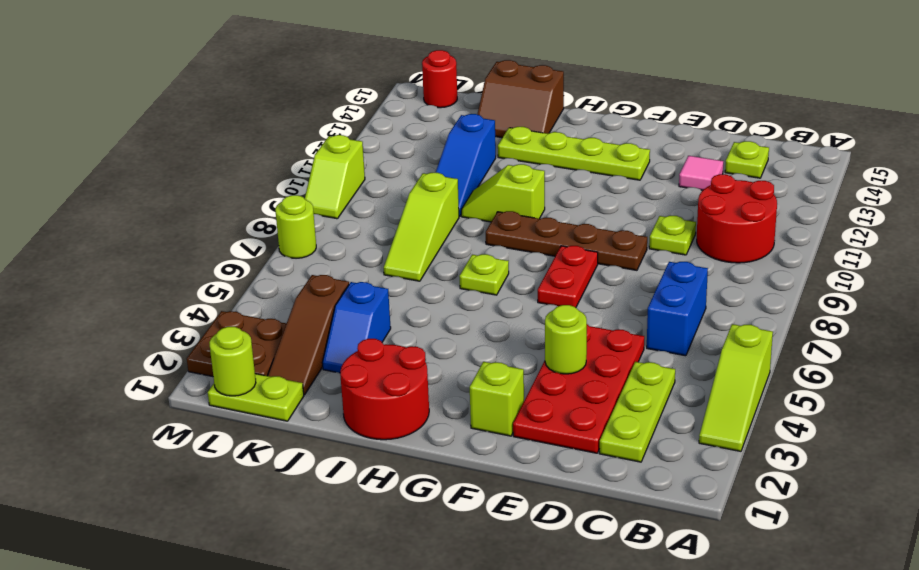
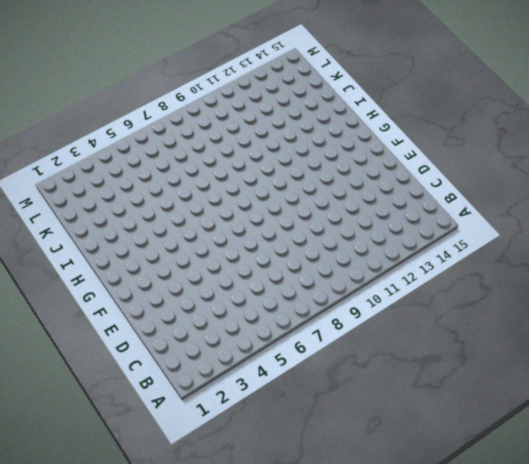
none -> lime 1x3 slope [699,324,773,451]
none -> red 2x2 round brick [697,174,777,263]
none -> lime 1x3 plate [599,362,675,462]

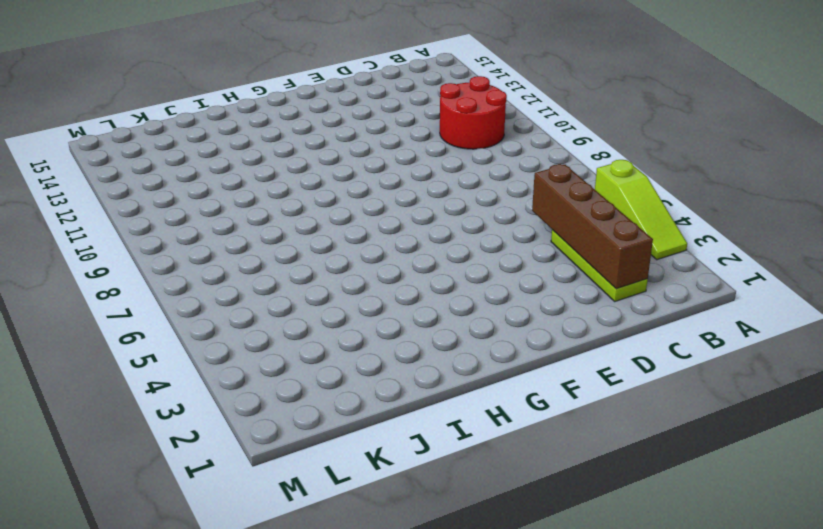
brown 1x4 brick [532,164,653,289] -> none
none -> blue 1x2 brick [647,262,708,356]
none -> lime 1x1 plate [725,141,769,178]
none -> red 2x4 plate [513,324,644,453]

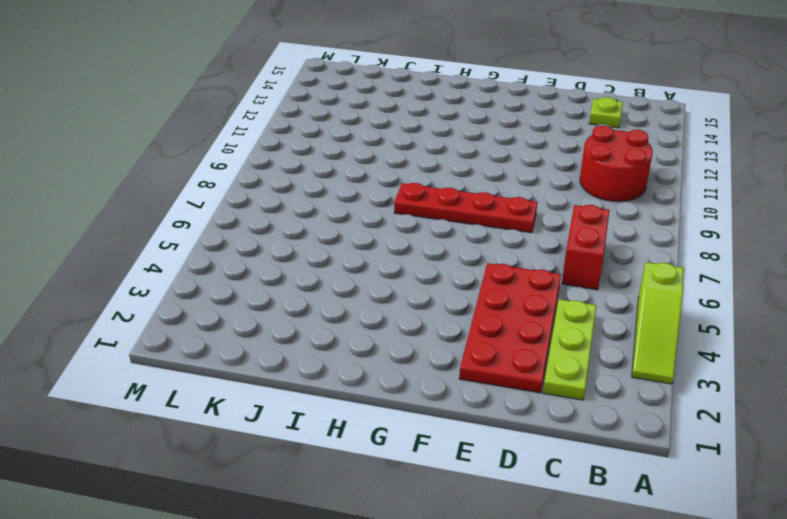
red 1x2 brick [562,205,610,290] -> blue 1x2 brick [647,262,708,356]
red 1x4 plate [394,183,537,233] -> red 1x2 plate [538,246,598,307]
none -> lime 1x1 plate [649,216,696,255]
none -> pink 1x1 tile [679,156,723,190]
none -> brown 1x4 plate [486,211,647,270]

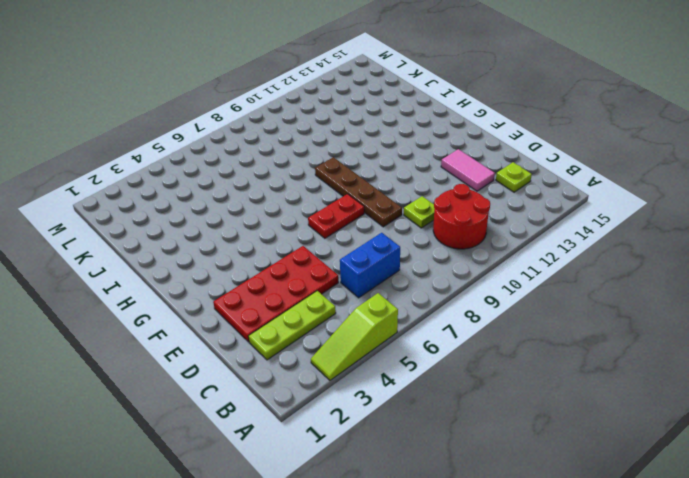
pink 1x2 tile [441,149,495,191] -> pink 1x1 tile [679,156,723,190]
none -> lime 1x1 brick [470,362,524,436]
none -> lime 1x4 plate [498,127,650,180]
none -> red 2x2 round brick [340,339,429,440]

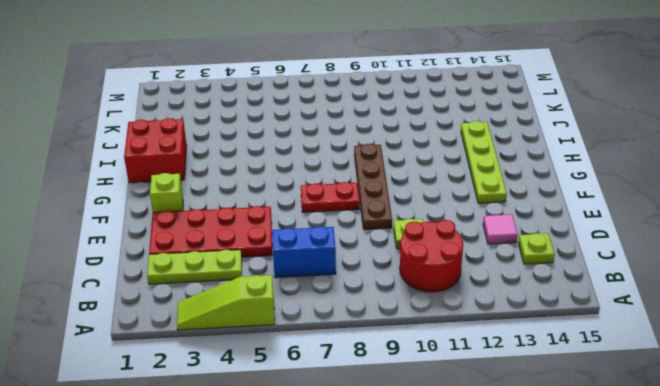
red 2x2 brick [124,118,187,183] -> red 2x2 round brick [340,339,429,440]
none -> lime 1x1 plate [460,254,509,295]
none -> lime 1x2 slope [461,164,545,222]
none -> brown 2x2 slope [477,60,564,138]

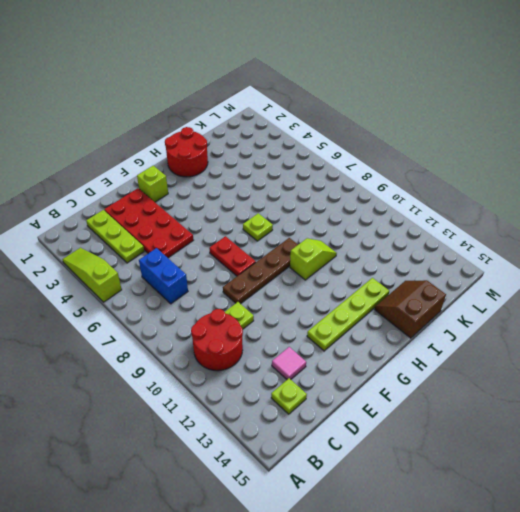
none -> blue 1x2 slope [322,282,391,373]
none -> lime 1x3 slope [384,173,459,281]
none -> blue 1x3 slope [436,114,496,217]

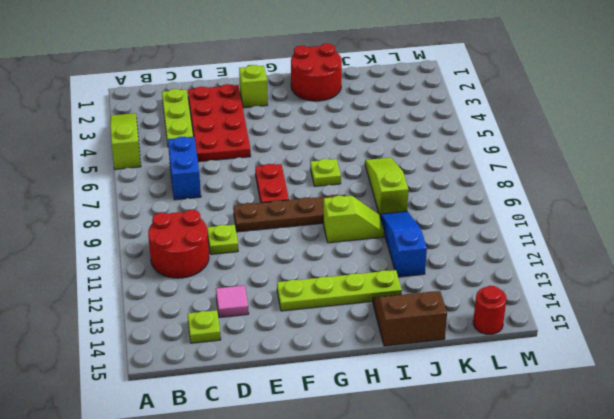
none -> blue 1x2 slope [322,282,391,373]
none -> lime 1x2 plate [208,374,304,421]
none -> brown 1x3 slope [268,275,349,395]

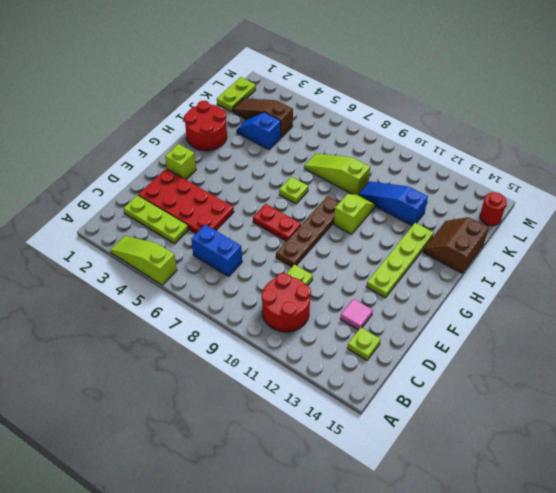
none -> brown 2x2 plate [187,311,287,377]
none -> lime 1x1 round brick [275,195,316,258]
none -> lime 1x2 slope [305,135,365,219]

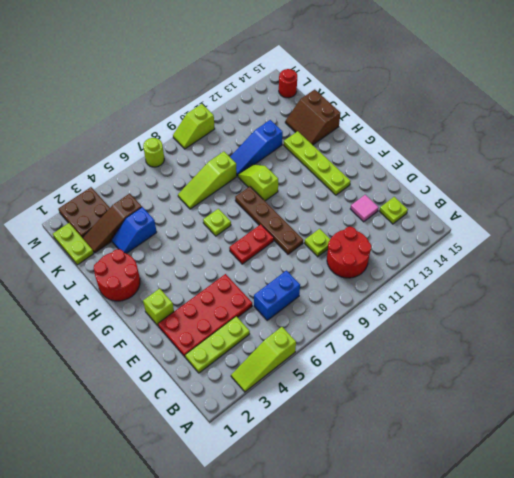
none -> lime 1x1 round brick [545,305,587,374]
none -> lime 1x1 round brick [209,327,256,396]

